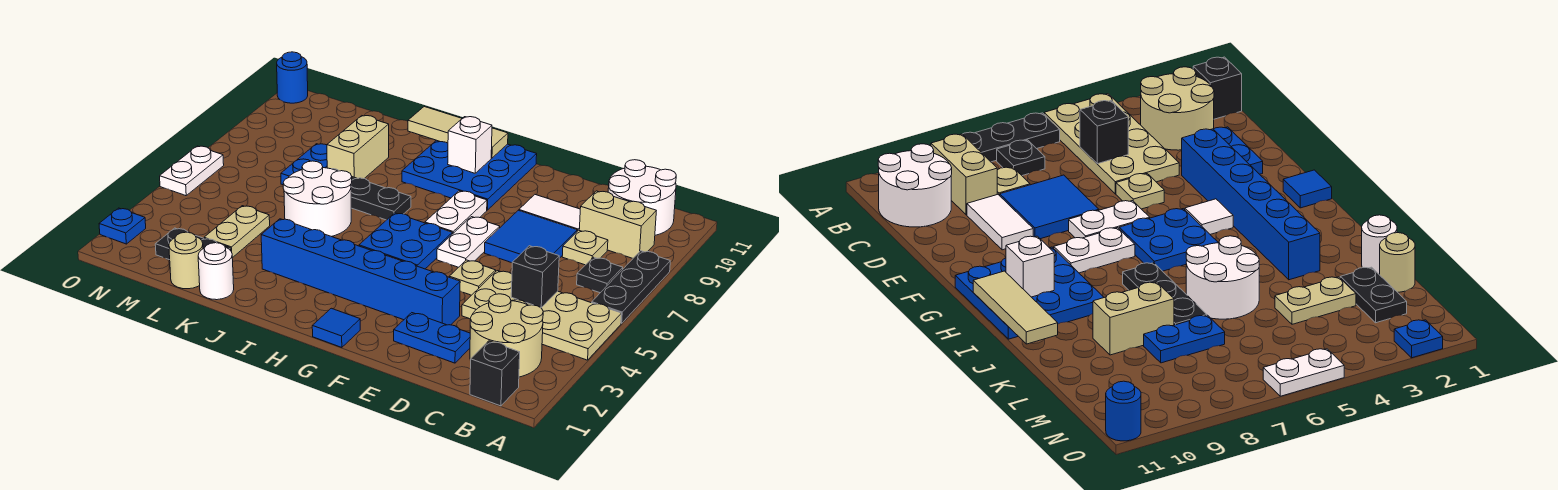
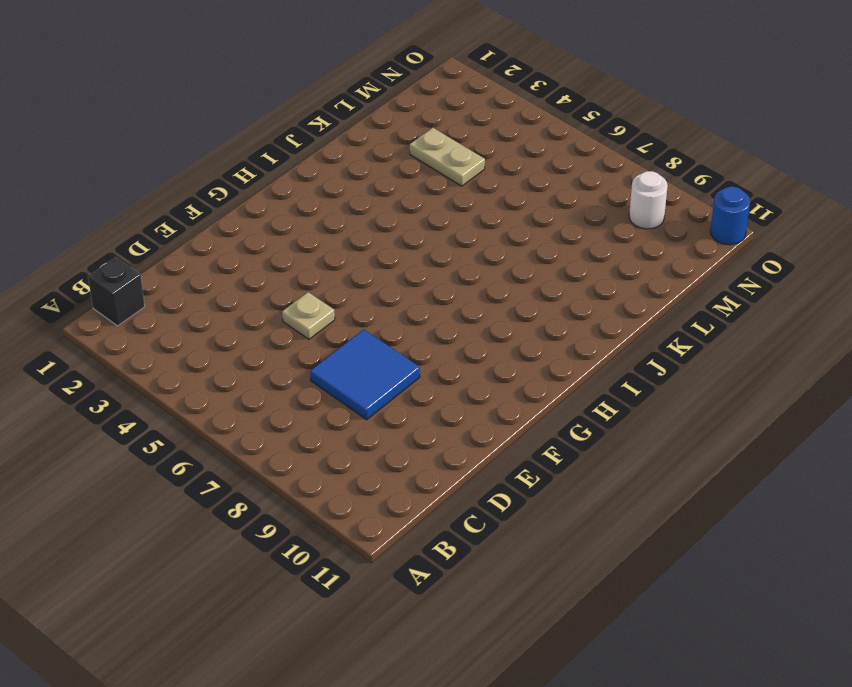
white 1x1 round brick [629,171,668,229] -> white 1x1 round brick moved to [198,243,234,300]
none -> tan 2x4 plate [462,271,622,360]
none -> black 1x3 plate [592,251,670,323]
none -> tan 2x2 round brick [470,294,543,377]
none -> black 1x1 plate [577,257,623,293]

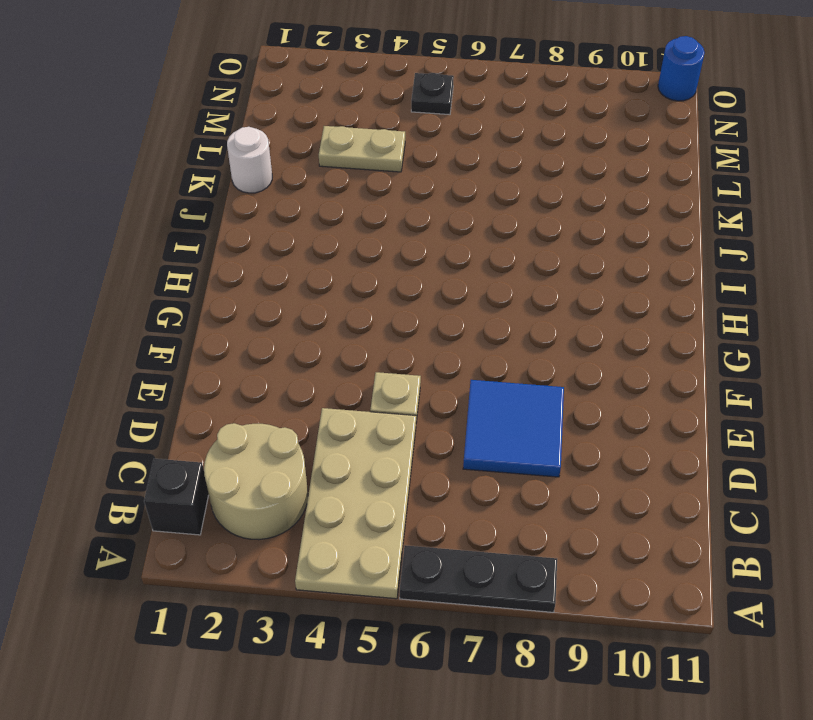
black 1x1 plate [411,73,454,115] -> black 1x1 plate moved to [577,257,623,293]
none -> tan 1x2 brick [579,191,656,258]
none -> white 2x2 round brick [608,160,676,235]
none -> tan 1x1 plate [562,230,608,265]
none -> blue 1x2 plate [394,313,470,363]

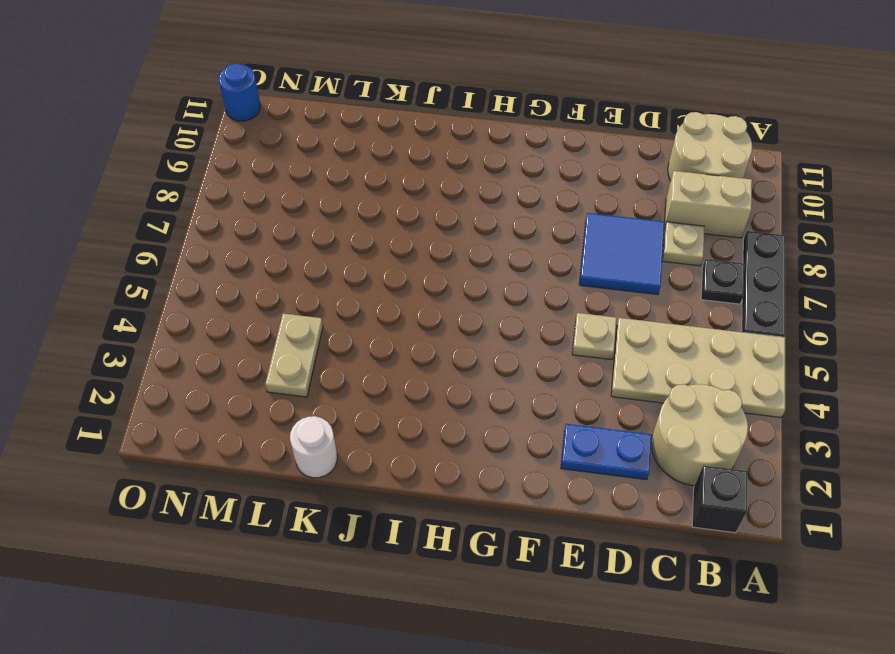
tan 2x2 round brick [668,112,752,181] -> white 2x2 round brick [608,160,676,235]
none -> white 1x2 tile [519,195,580,231]
none -> blue 1x6 brick [261,219,460,325]
none -> white 1x2 plate [437,217,500,267]
none -> blue 1x1 tile [312,308,360,347]

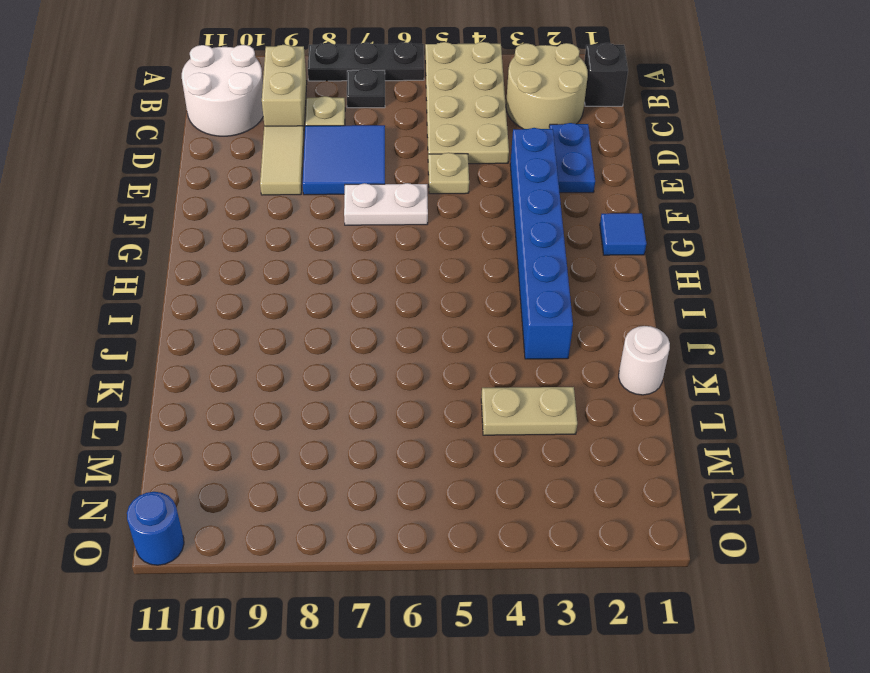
tan 1x2 tile [260,126,304,195] -> white 1x2 tile [519,195,580,231]
none -> white 1x1 tile [1185,199,1233,234]
none -> blue 2x2 plate [359,213,452,269]
none -> white 1x2 plate [425,191,487,234]
none -> blue 3x3 plate [402,140,537,210]

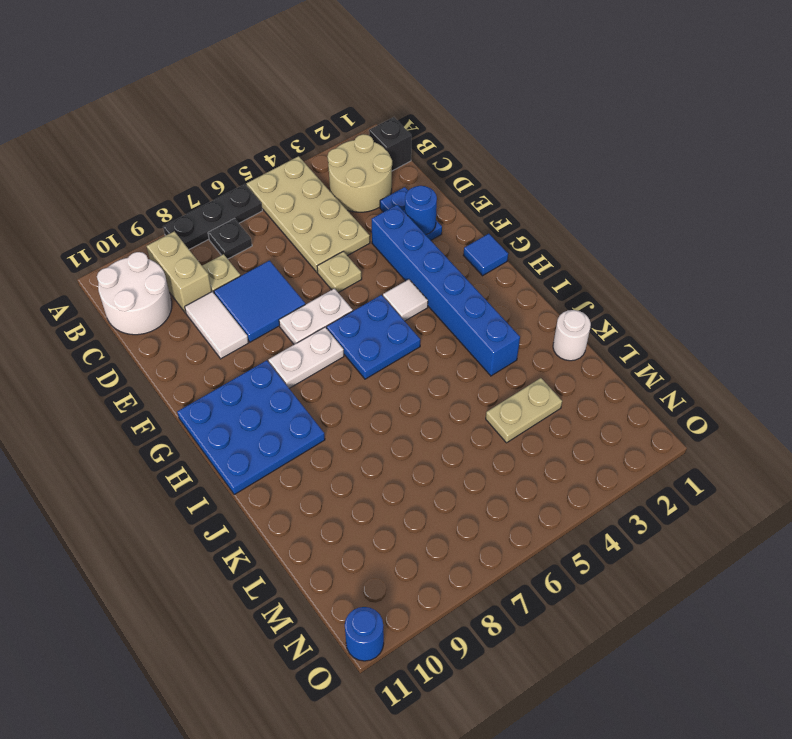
blue 1x1 round brick [405,186,437,235] -> none
none -> black 1x3 plate [334,169,411,220]
none -> white 2x2 round brick [283,161,352,237]
none -> tan 1x2 brick [327,116,389,179]
none -> tan 1x1 round brick [169,232,203,289]

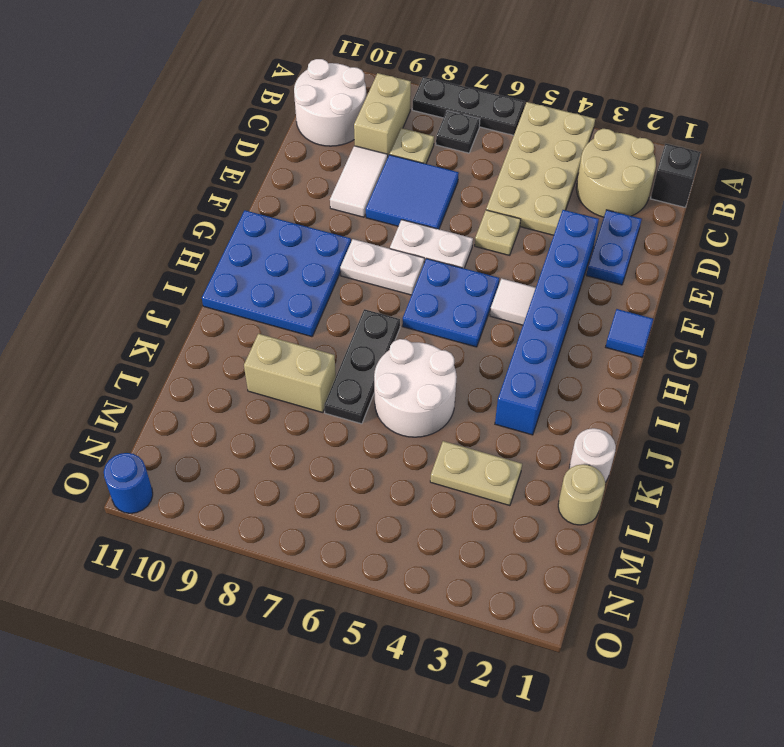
none -> black 1x2 plate [155,228,231,260]
none -> blue 1x2 plate [281,144,327,185]
none -> blue 1x1 plate [99,208,146,244]
none -> white 1x2 plate [160,146,224,196]

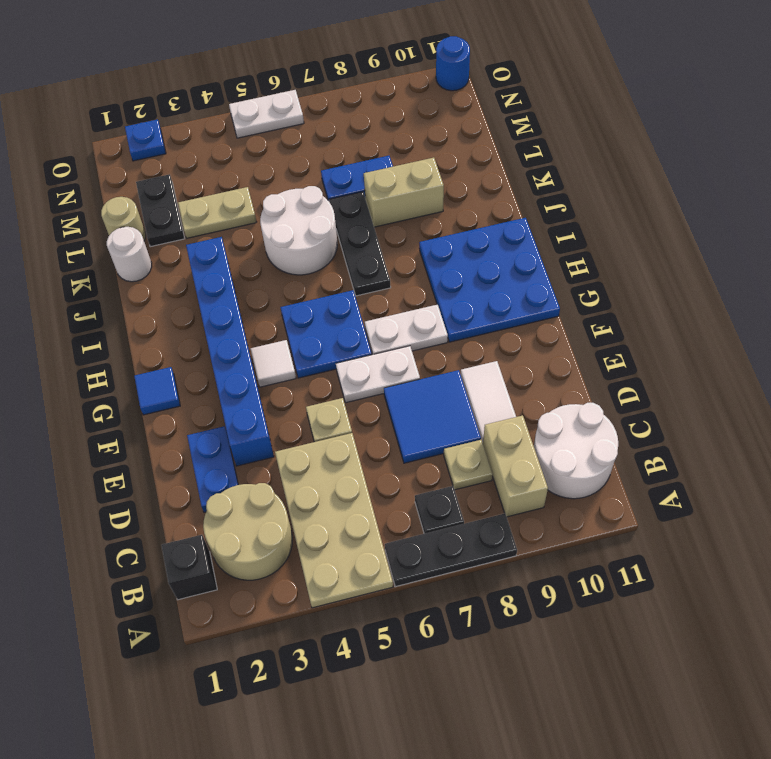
none -> black 1x1 brick [511,246,559,308]
none -> white 1x1 brick [448,117,492,173]
none -> tan 1x3 tile [408,107,508,158]

